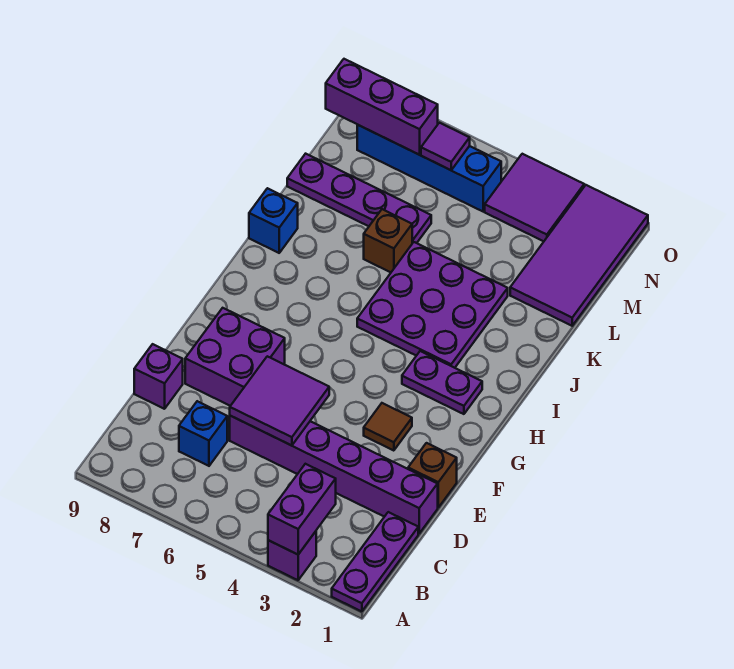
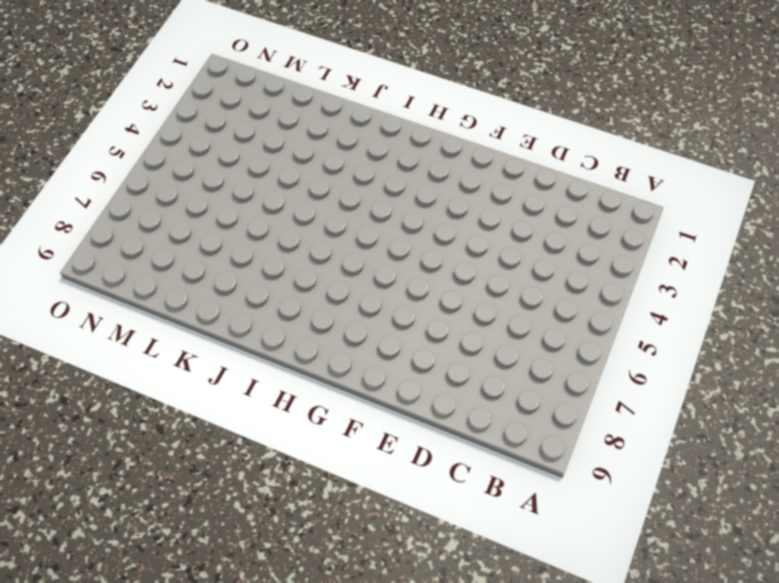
none -> purple 1x3 plate [332,512,418,611]
none -> purple 1x1 brick [268,531,316,580]
none -> blue 1x1 brick [179,401,227,466]

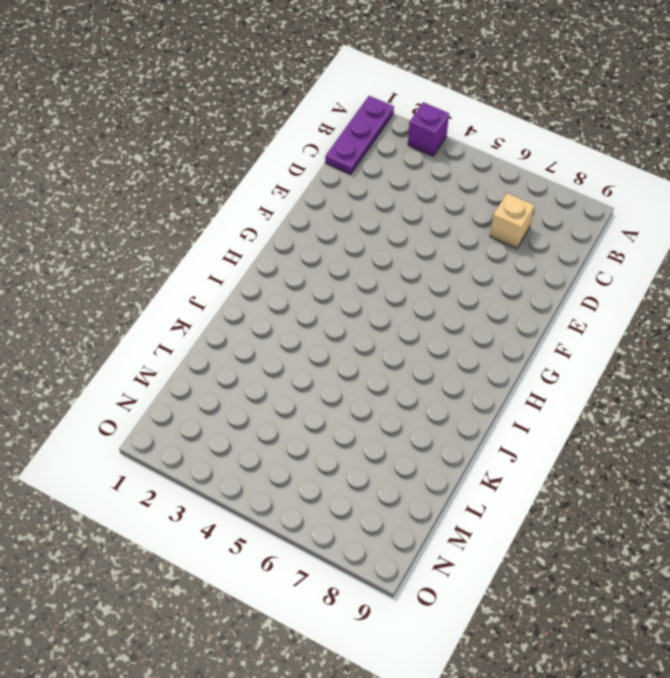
tan 1x1 brick [490,193,534,249] -> blue 1x1 brick [179,401,227,466]
none -> purple 1x6 brick [230,416,438,533]
none -> purple 1x1 brick [134,344,183,409]
none -> brown 1x1 brick [408,443,457,507]

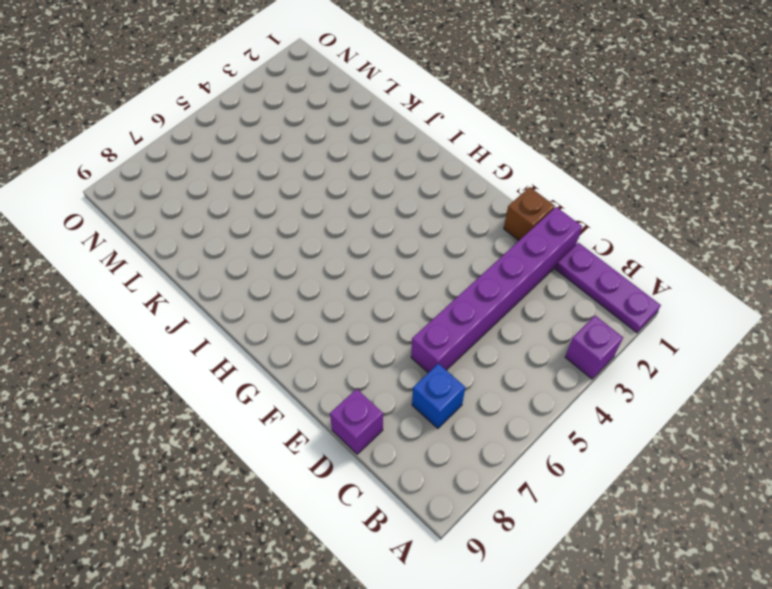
none -> purple 2x2 brick [185,308,285,406]
none -> brown 1x1 tile [364,403,412,451]
none -> purple 1x2 plate [402,351,482,414]

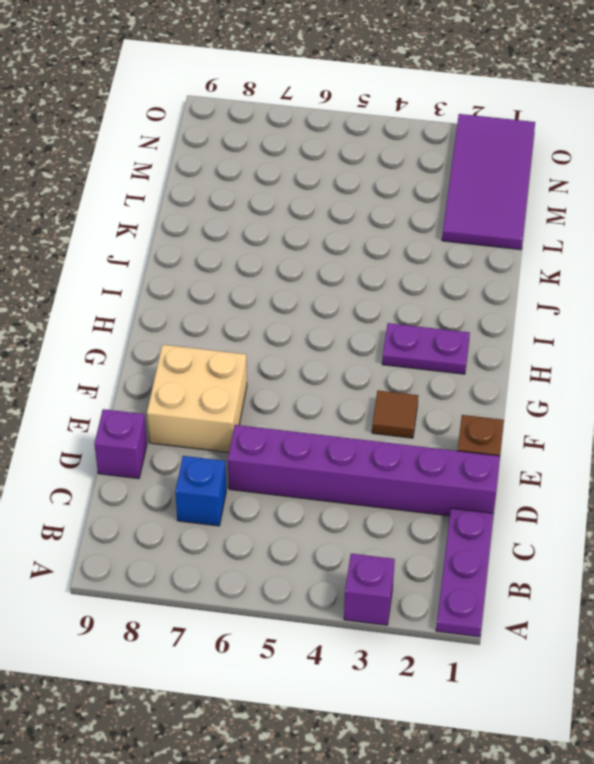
tan 2x2 brick [147,345,247,453] -> purple 2x2 brick [185,308,285,406]
none -> purple 3x3 plate [357,242,508,368]
none -> blue 1x1 brick [249,188,298,253]
none -> brown 1x1 brick [364,209,412,272]

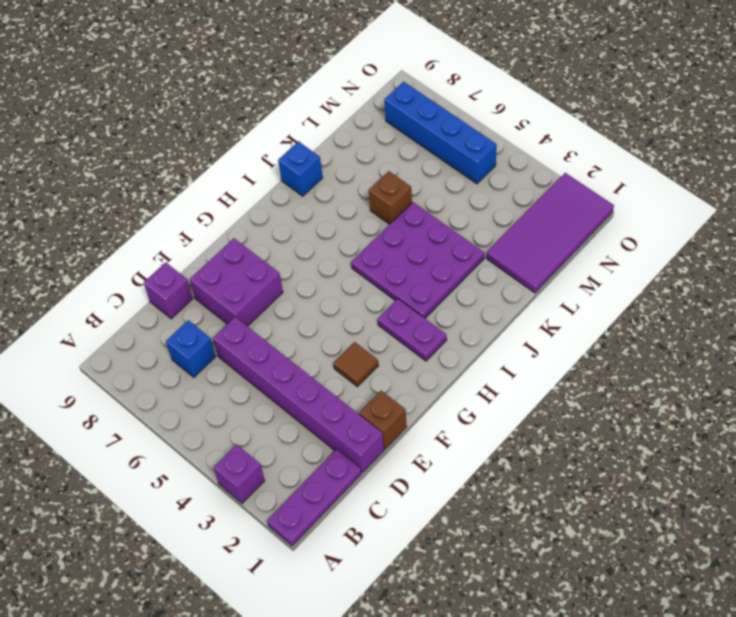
none -> purple 1x4 plate [287,154,431,243]
none -> purple 2x2 tile [485,154,584,241]
none -> purple 1x2 brick [268,464,336,555]

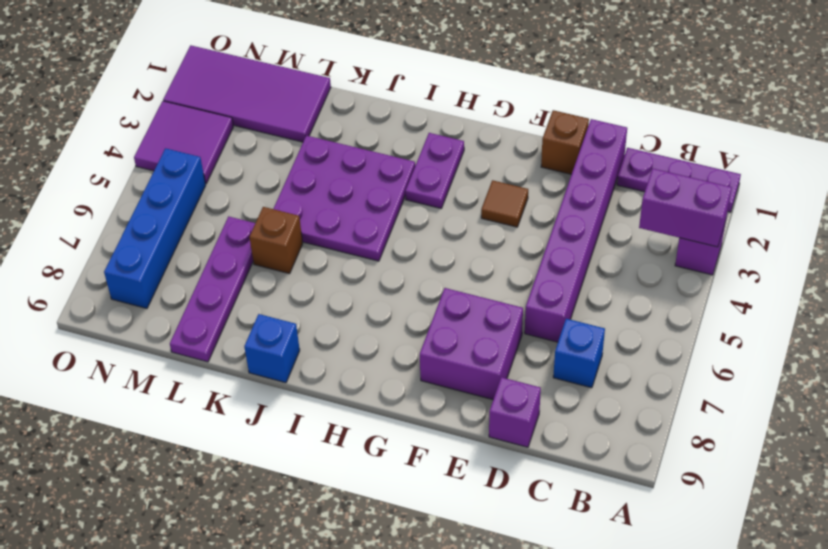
none -> purple 2x2 tile [230,356,329,446]
none -> purple 1x1 tile [421,123,470,170]
none -> purple 1x3 brick [326,59,438,155]

